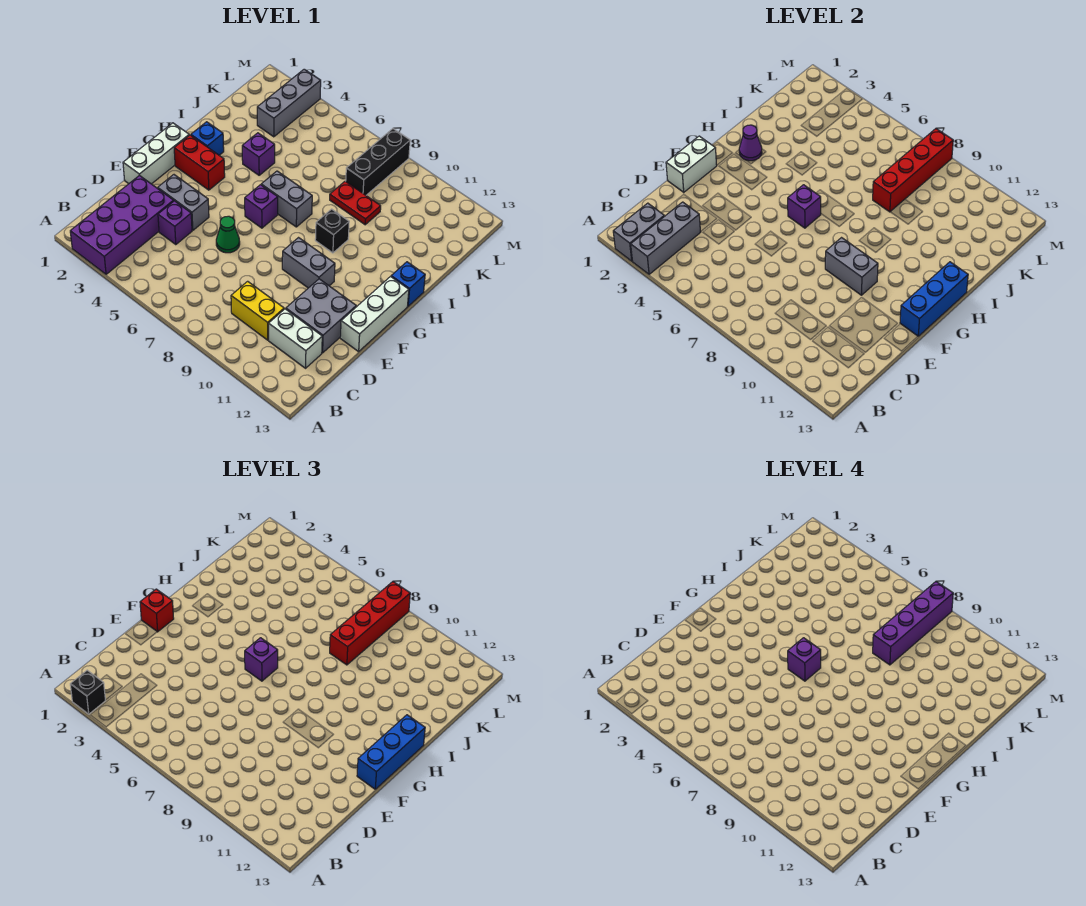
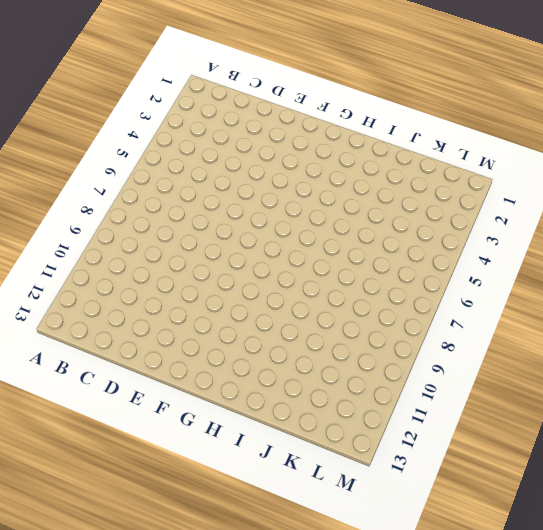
none -> purple 2x4 brick [70,175,174,274]
none -> yellow 1x2 brick [231,281,284,340]
none -> white 1x2 brick [269,309,322,368]
none -> purple 1x1 brick [158,201,192,245]

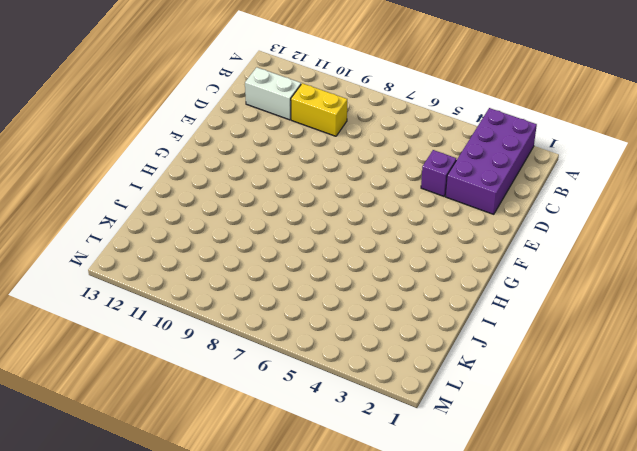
none -> grey 2x2 brick [286,279,356,353]
none -> white 1x3 brick [123,123,189,184]
none -> grey 1x2 brick [158,175,209,230]
none -> green 1x1 cone [216,216,240,253]

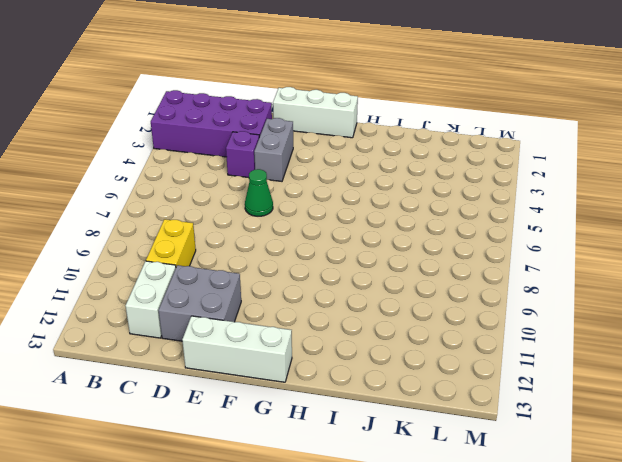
none -> grey 1x2 brick [282,238,335,288]
none -> red 1x2 brick [174,135,225,190]
none -> purple 1x1 brick [245,185,278,228]
none -> blue 1x1 brick [191,122,224,155]

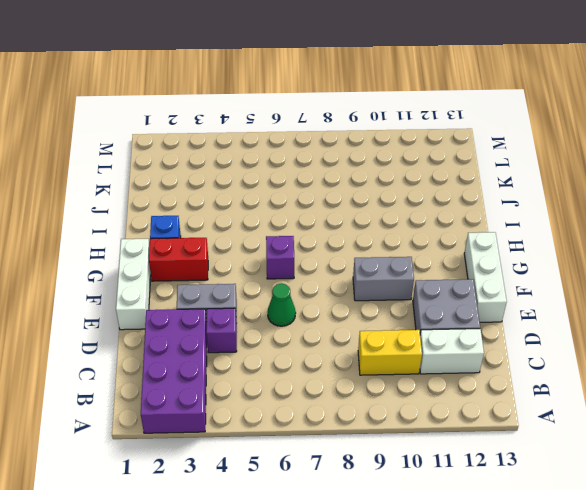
none -> grey 1x2 brick [261,171,312,227]
none -> black 1x1 brick [315,209,349,253]
none -> blue 1x1 brick [391,262,425,306]
none -> purple 1x1 brick [242,133,275,175]

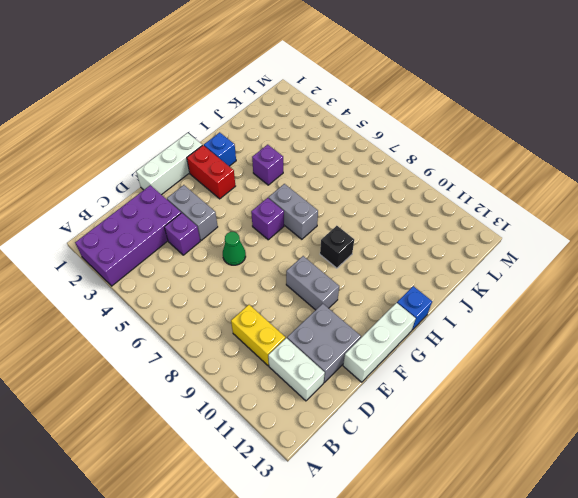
none -> red 1x2 plate [330,181,381,225]
none -> grey 1x3 brick [257,69,321,137]
none -> black 1x3 brick [346,129,410,195]
none -> grey 1x2 brick [613,203,664,261]

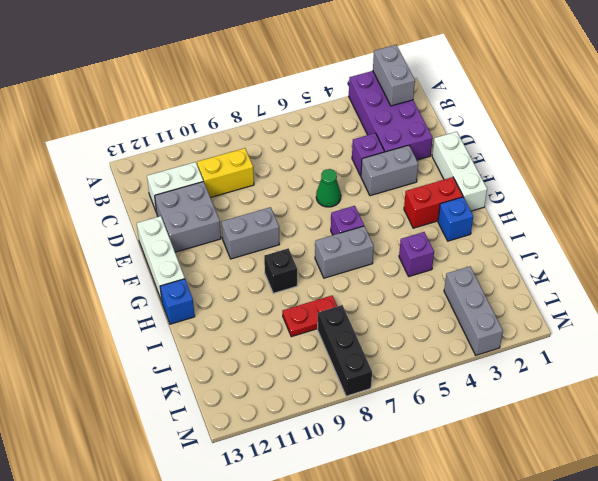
none -> grey 1x3 brick [631,202,700,274]
none -> white 1x2 brick [666,136,717,192]
none -> grey 1x2 brick [825,238,878,295]
none -> blue 1x3 brick [900,262,968,336]

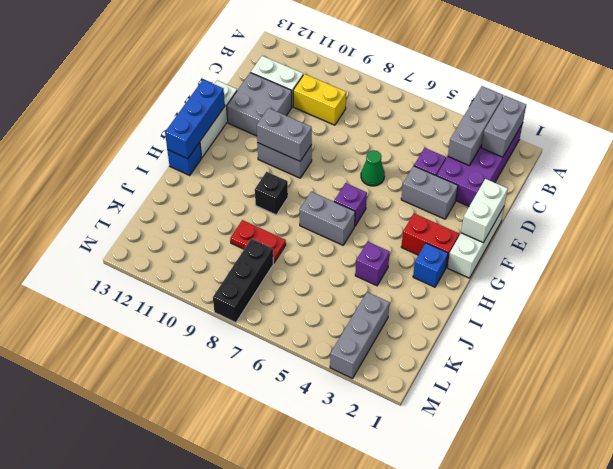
none -> purple 1x1 brick [788,185,821,228]
none -> purple 1x1 cone [739,125,762,161]
none -> red 1x4 brick [873,129,953,212]
none -> black 1x1 brick [70,670,106,714]

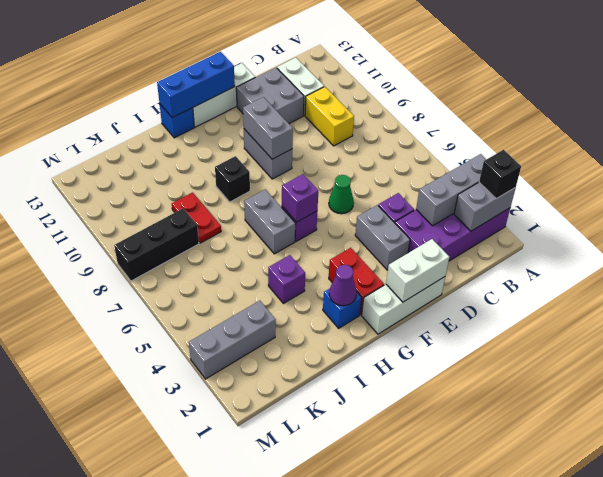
none -> red 1x4 brick [873,129,953,212]
none -> red 1x1 brick [140,589,174,632]
none -> blue 1x3 brick [357,715,425,789]
none -> purple 1x1 brick [245,638,278,681]

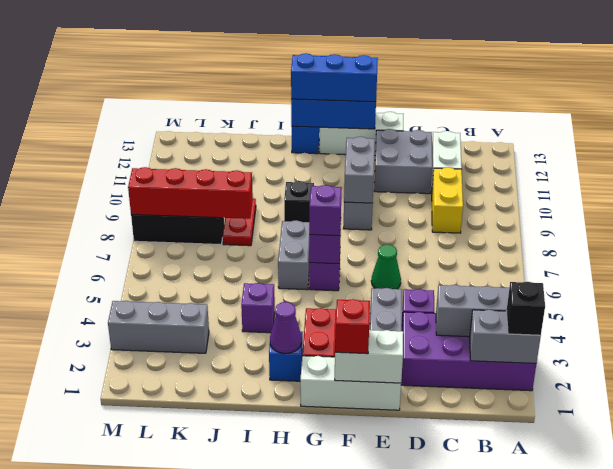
none -> red 1x4 brick [330,582,410,665]
none -> purple 1x1 brick [788,638,821,681]
none -> purple 1x4 brick [873,582,953,665]

